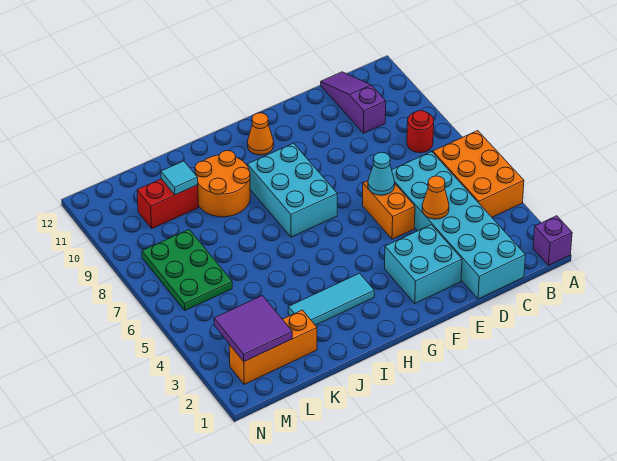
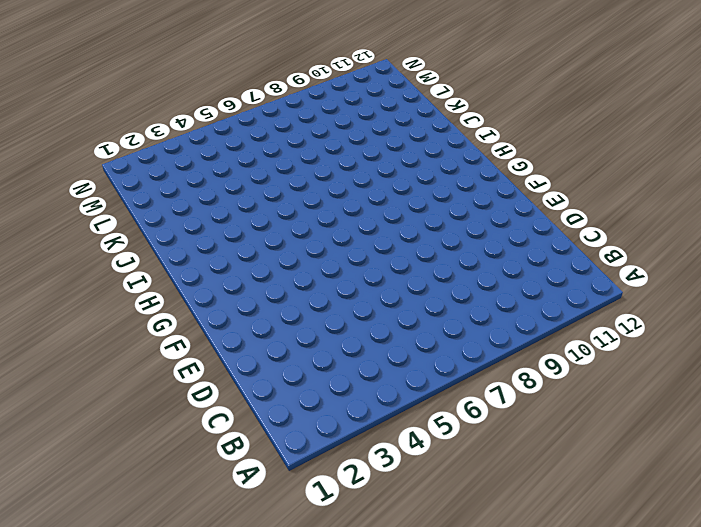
none -> purple 1x1 brick [533,216,572,265]
none -> orange 2x3 brick [433,131,524,217]
none -> red 1x1 round brick [407,111,434,153]

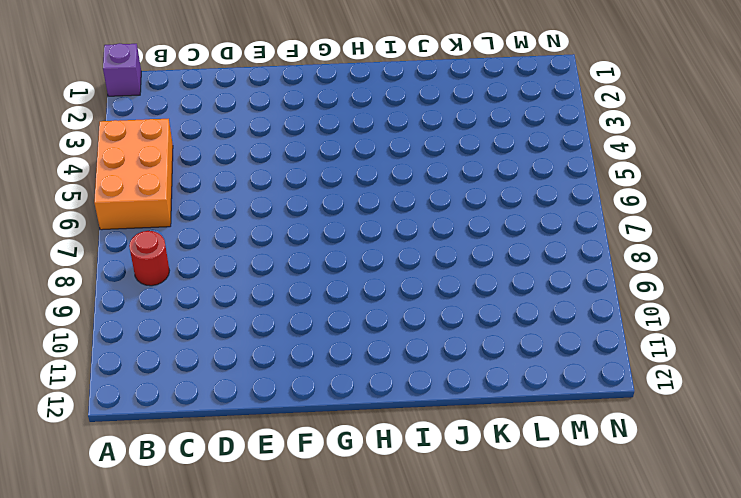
none -> cyan 2x6 brick [392,152,525,299]
none -> purple 1x3 slope [321,72,386,133]
none -> cyan 2x2 brick [385,225,462,303]

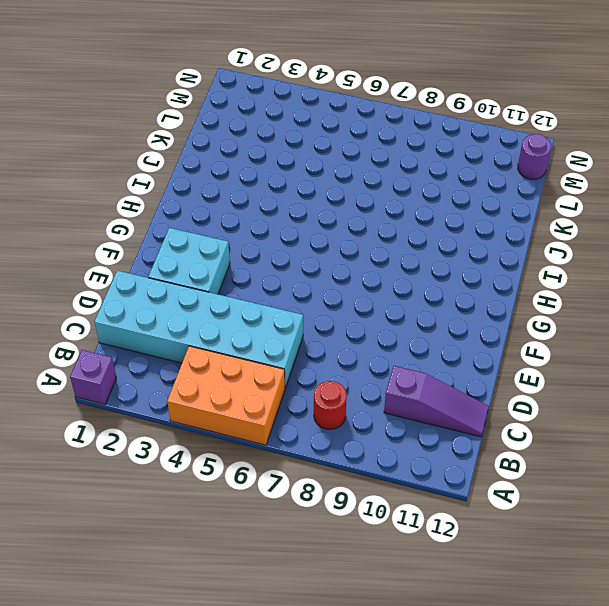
purple 1x1 round brick [518,134,551,179] -> none
none -> orange 1x2 brick [362,181,415,239]
none -> cyan 2x3 brick [247,143,337,237]
none -> orange 1x1 cone [248,113,274,155]

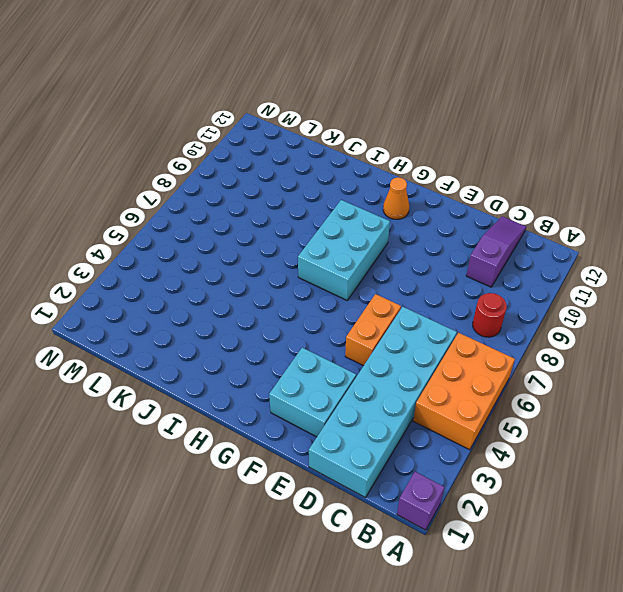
none -> cyan 1x3 tile [288,273,374,325]
none -> orange 2x2 round brick [195,151,250,217]
none -> orange 1x3 brick [229,310,317,384]

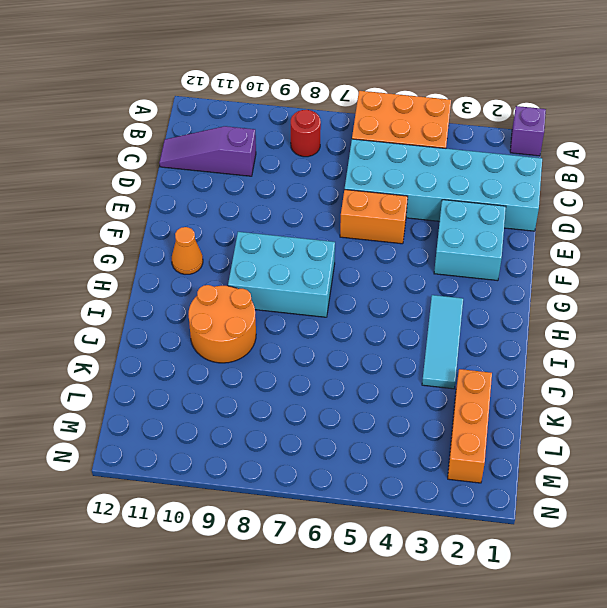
none -> red 1x2 brick [137,179,199,228]
none -> green 2x3 plate [142,230,232,310]
none -> orange 1x1 cone [422,176,449,219]

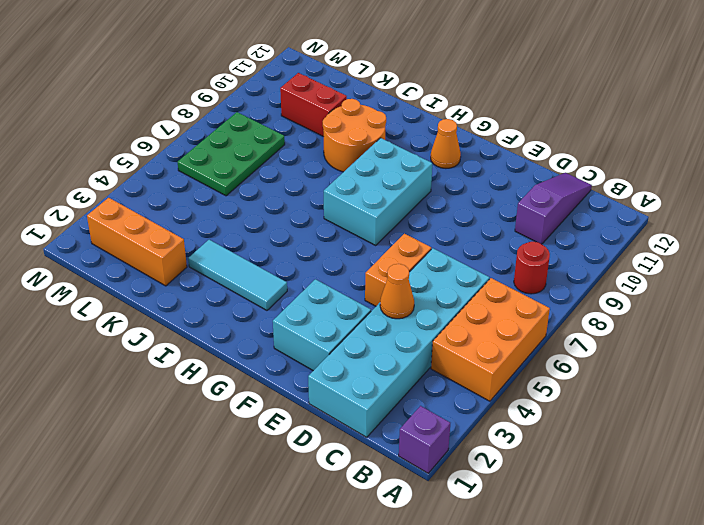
none -> cyan 1x1 cone [368,152,395,195]
none -> cyan 1x1 tile [161,161,198,195]
none -> purple 2x2 tile [214,296,292,362]

